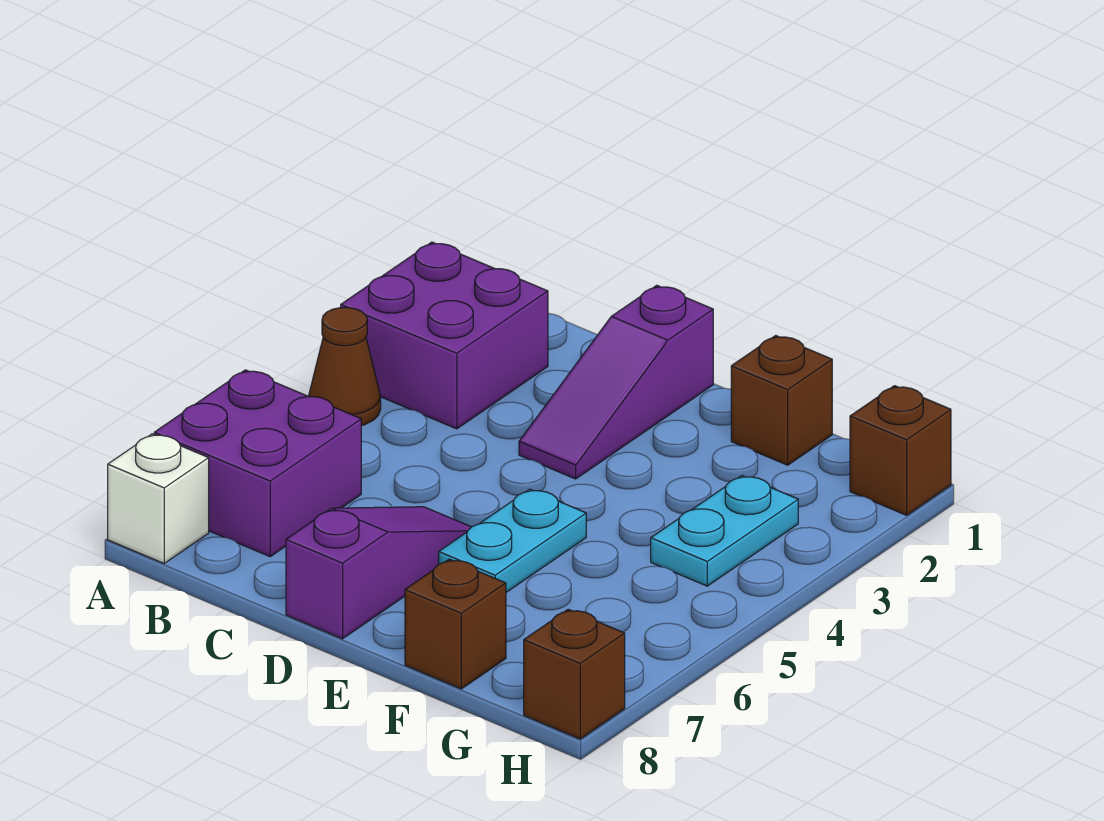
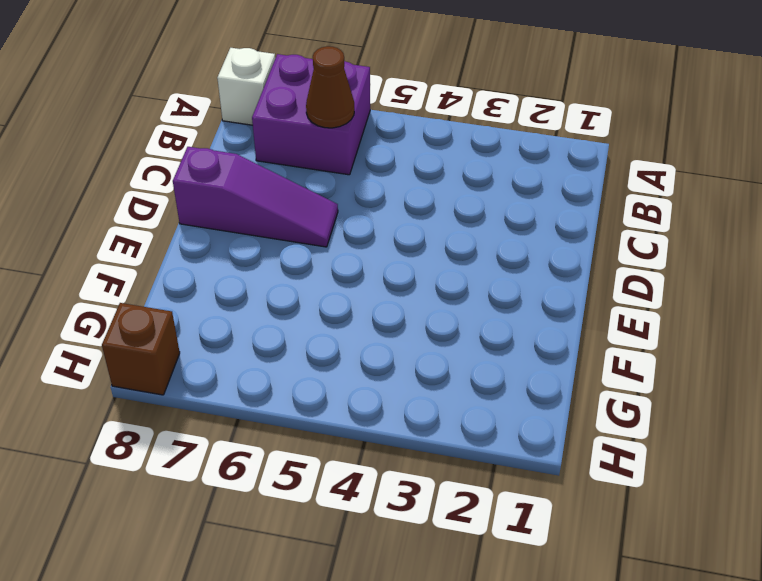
brown 1x1 cone [306,46,354,128] -> brown 1x1 cone moved to [309,308,381,426]
none -> purple 2x2 brick [341,242,548,429]
none -> purple 1x3 slope [519,285,713,479]
none -> cyan 1x2 plate [439,489,586,592]

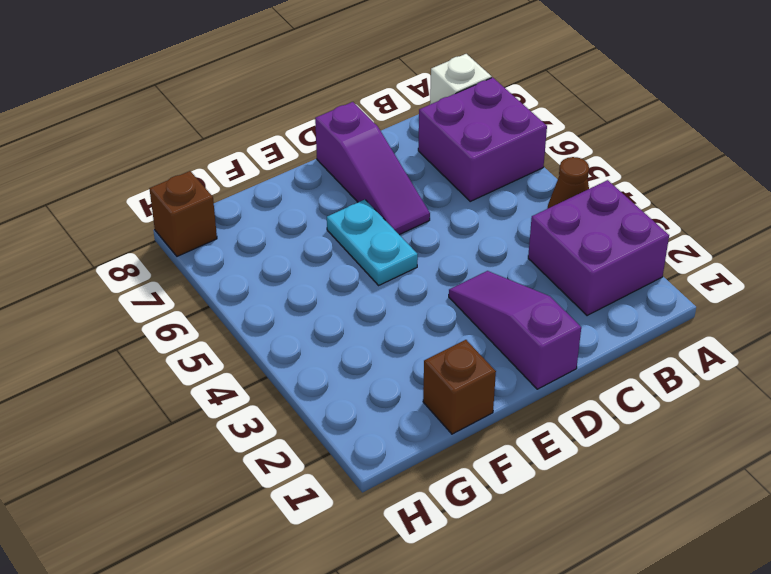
none -> brown 1x1 brick [405,559,506,689]
none -> cyan 1x2 plate [651,476,798,586]
none -> brown 1x1 brick [850,386,951,515]

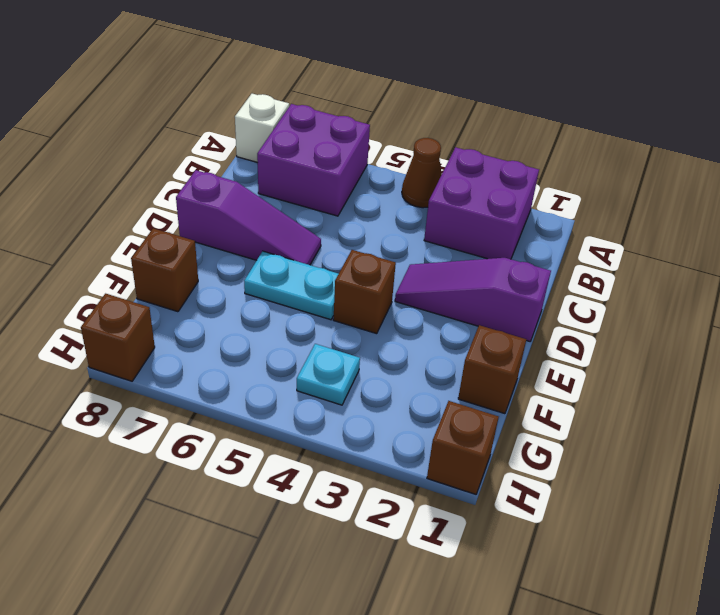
brown 1x1 brick [333,250,396,334] -> none
cyan 1x1 plate [297,344,360,405] -> cyan 1x2 plate [651,476,798,586]

